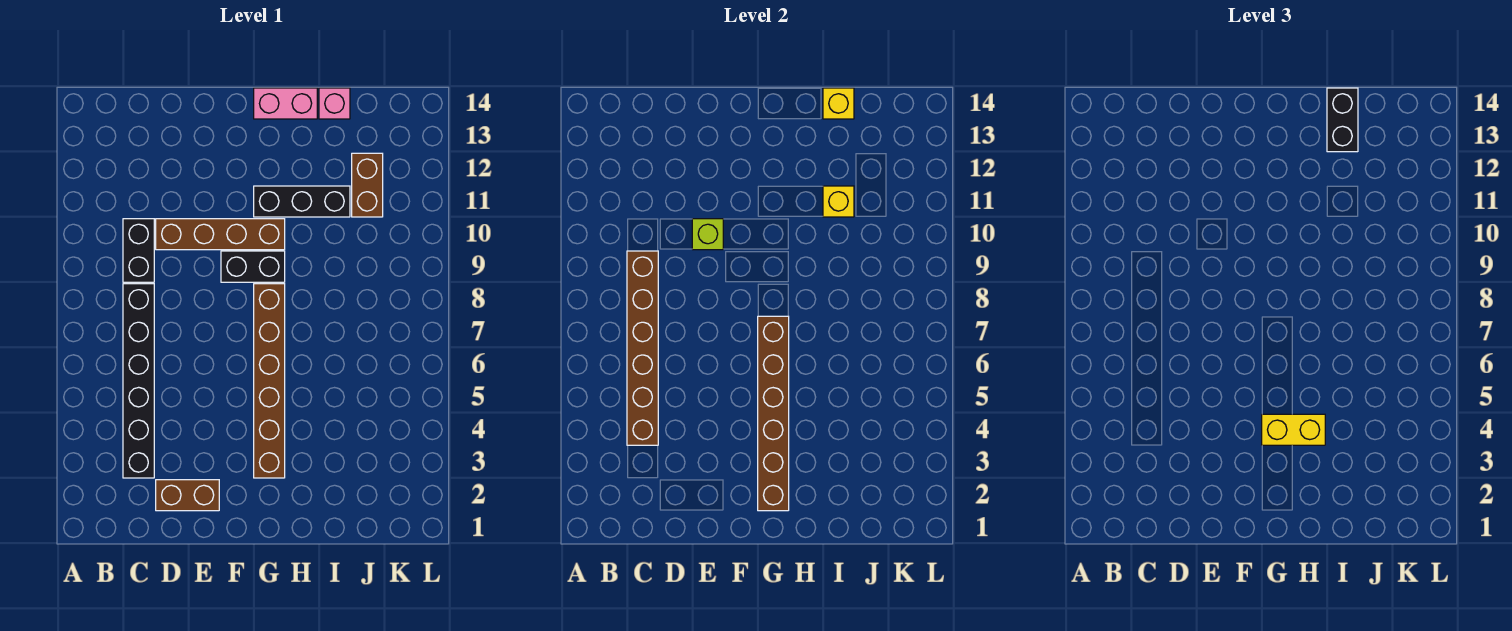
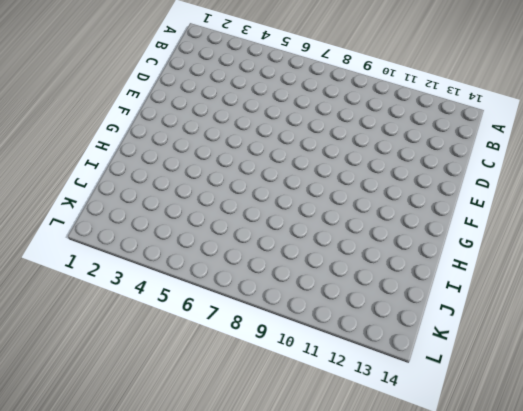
none -> black 1x6 brick [123,284,154,478]
none -> black 1x2 brick [123,219,154,282]
none -> brown 1x2 brick [156,480,219,511]

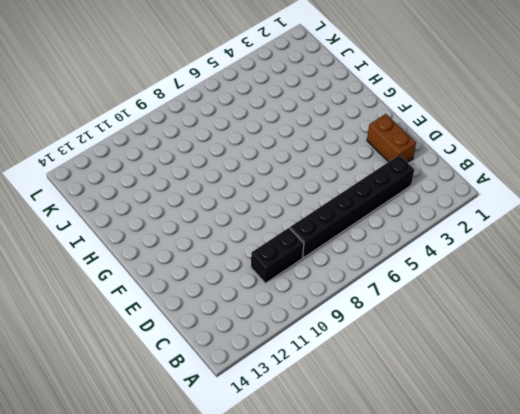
none -> brown 1x4 brick [156,219,285,250]
none -> black 1x2 brick [221,251,285,282]
none -> brown 1x6 brick [254,284,285,478]

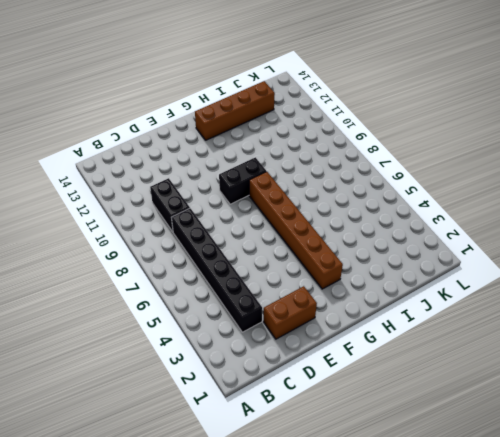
brown 1x4 brick [195,81,275,140] -> brown 1x4 brick moved to [156,219,285,250]
none -> black 1x3 brick [254,186,350,217]
none -> pink 1x2 brick [254,88,317,119]
none -> pink 1x1 brick [319,88,350,119]

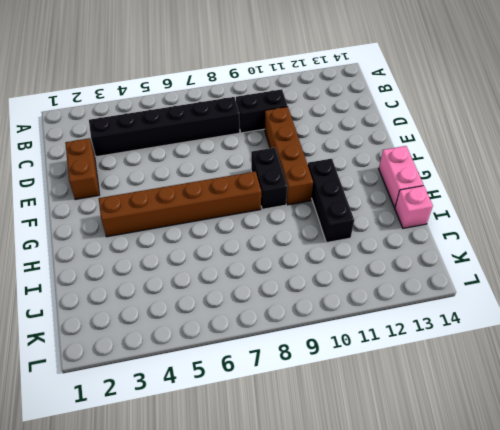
none -> brown 1x2 brick [352,153,383,217]
none -> brown 1x6 brick [627,251,658,445]
none -> lime 1x1 brick [692,219,723,250]

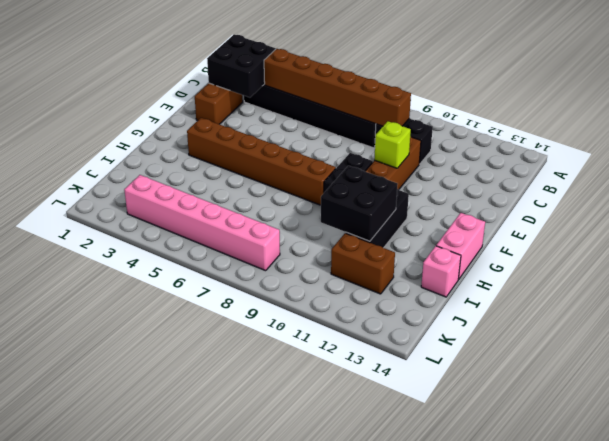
black 2x2 brick [207,35,276,97] -> none
black 2x2 brick [321,166,398,241] -> yellow 1x1 brick [823,186,854,217]
pink 1x6 brick [124,175,280,271] -> none
none -> brown 1x6 brick [758,316,789,511]
none -> yellow 1x1 brick [823,88,854,119]
none -> yellow 1x2 brick [1262,414,1325,445]

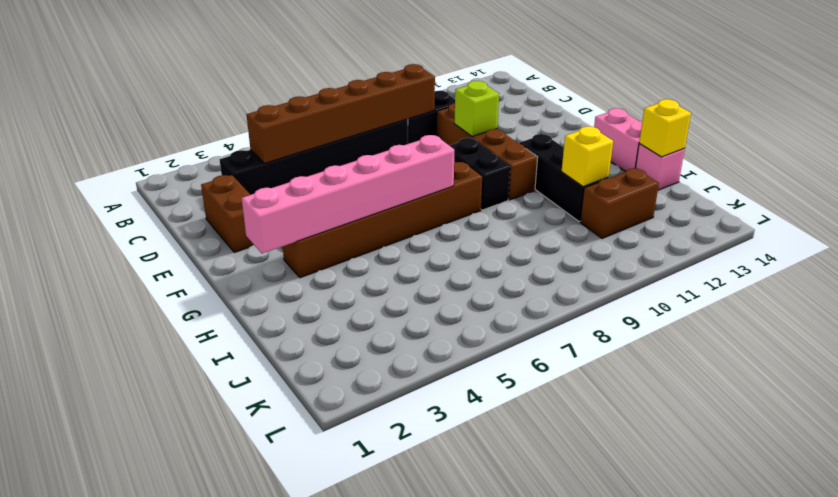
pink 1x6 brick [242,135,454,254] -> brown 1x6 brick [758,316,789,511]
none -> yellow 1x2 brick [1262,414,1325,445]
none -> black 1x2 brick [1327,88,1358,152]

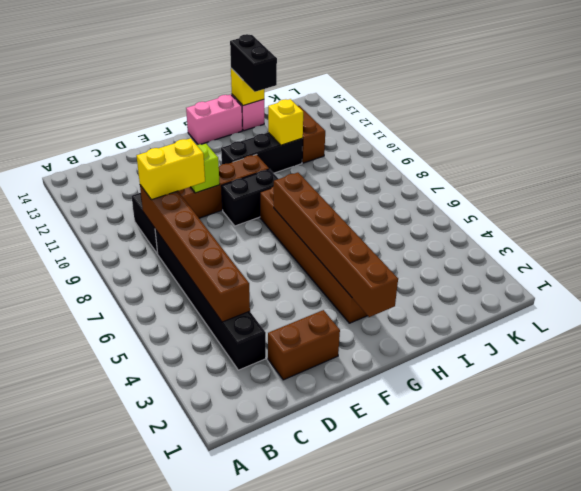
yellow 1x2 brick [137,138,205,200] -> yellow 1x2 brick moved to [1262,414,1325,445]

